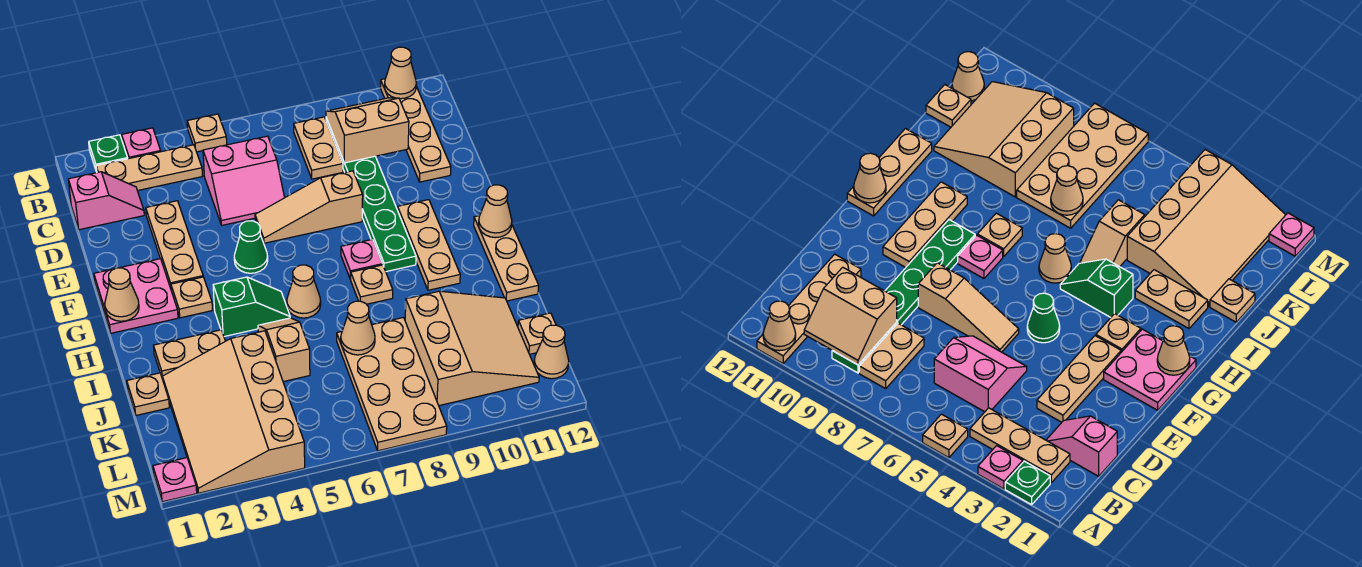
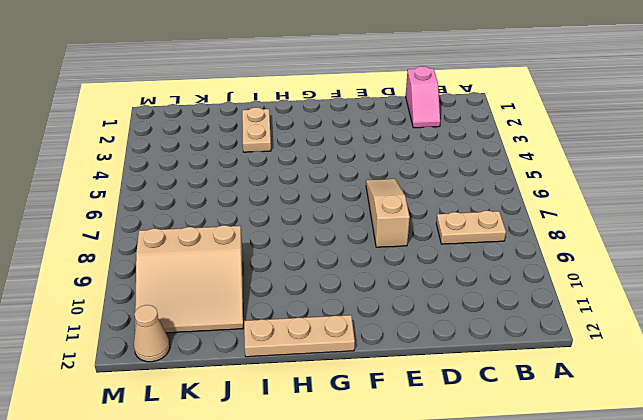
none -> green 1x1 plate [89,135,128,172]
none -> pink 1x1 plate [122,128,161,159]
none -> tan 1x1 plate [187,114,227,152]
none -> tan 1x4 plate [381,79,451,182]

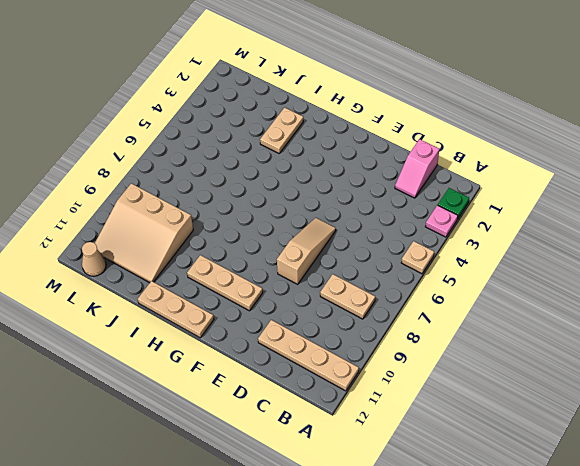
none -> tan 1x3 plate [96,145,202,191]
none -> green 1x6 plate [326,118,416,272]
none -> pink 2x2 slope [203,136,285,225]
none -> tan 1x3 plate [146,201,203,288]

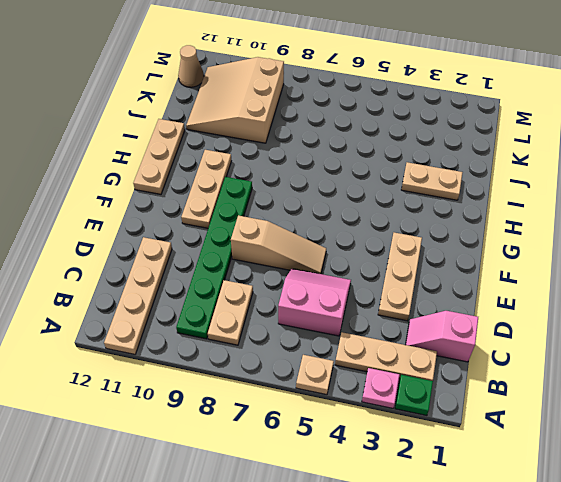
none -> pink 2x2 plate [94,259,178,333]
none -> green 1x1 cone [234,221,268,273]
none -> tan 1x1 plate [171,277,212,318]
none -> pink 1x1 plate [341,239,382,279]

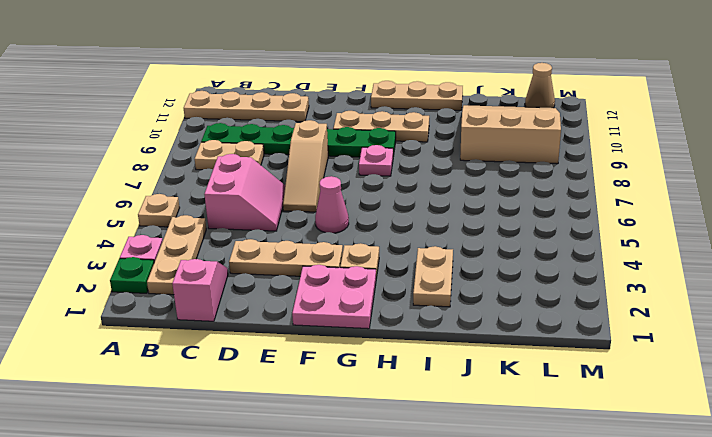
pink 1x1 cone [315,176,349,233] -> green 1x1 cone [234,221,268,273]
none -> green 1x2 slope [213,277,290,337]
none -> tan 1x1 cone [287,265,321,318]
none -> tan 1x1 plate [350,265,393,304]
none -> tan 1x2 slope [258,318,310,382]

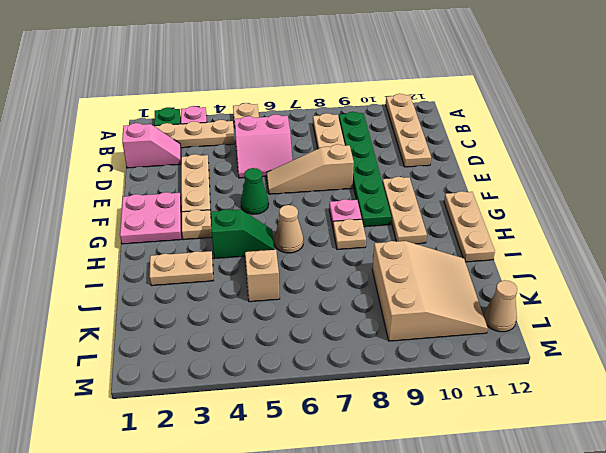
none -> tan 1x1 plate [127,373,169,415]
none -> tan 3x4 slope [162,331,305,493]
none -> tan 2x4 plate [337,318,447,451]
none -> tan 1x1 plate [518,313,556,354]

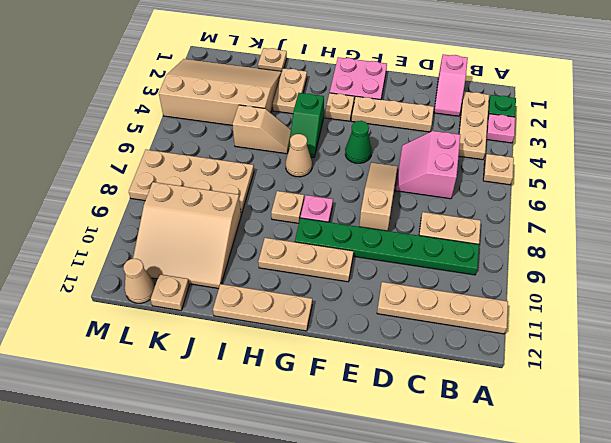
none -> pink 1x1 plate [153,458,197,502]
none -> tan 1x1 cone [385,47,416,99]
none -> tan 2x2 slope [326,98,409,163]
none -> tan 1x1 cone [105,268,139,321]

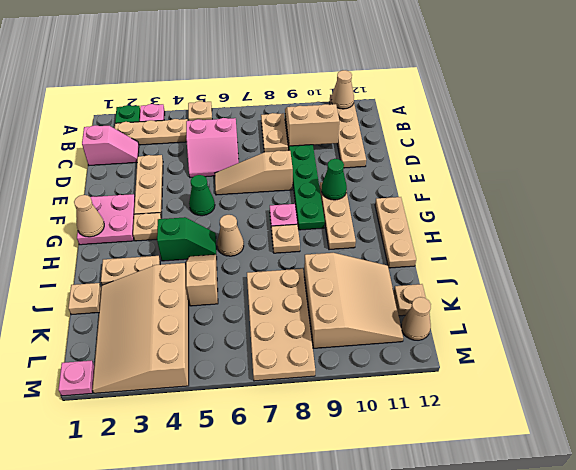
green 1x1 cone [321,159,347,200] -> none
none -> tan 1x1 cone [478,185,512,238]
none -> tan 1x1 cone [341,301,375,355]

